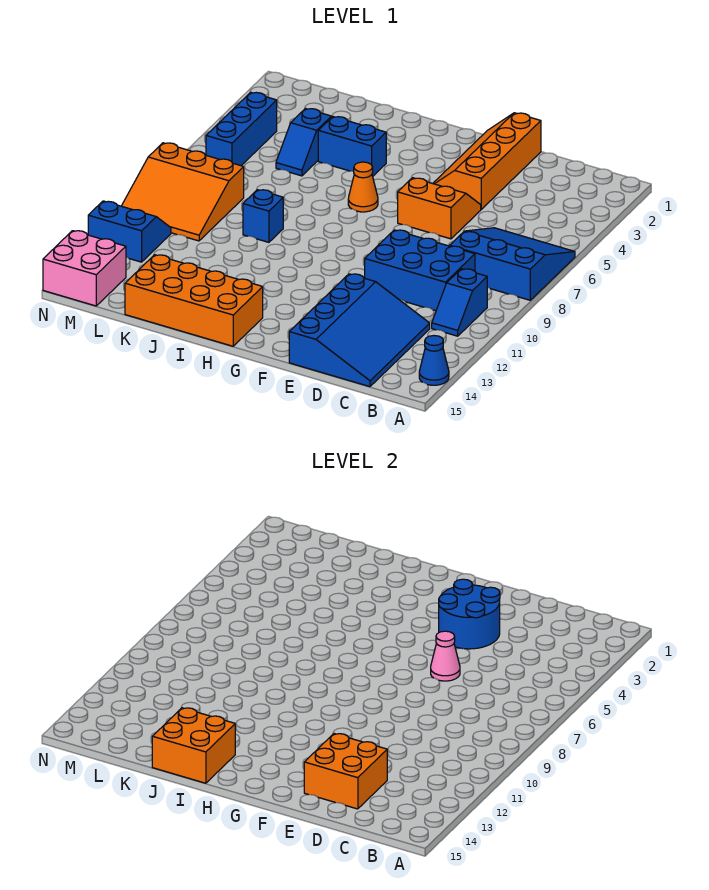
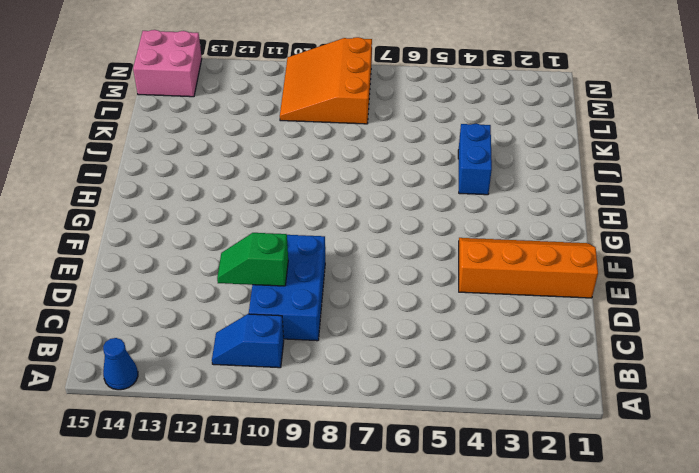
green 1x2 slope [217,233,288,286] -> none
none -> blue 3x3 slope [450,228,575,300]
none -> blue 3x4 slope [289,274,430,387]
none -> orange 2x2 slope [398,178,481,239]

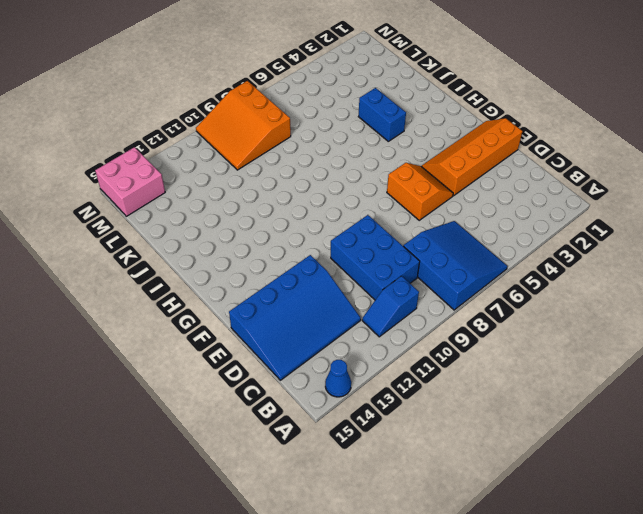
none -> orange 1x1 cone [348,162,378,212]
none -> orange 2x4 brick [125,255,263,346]
none -> blue 1x1 brick [243,190,283,242]

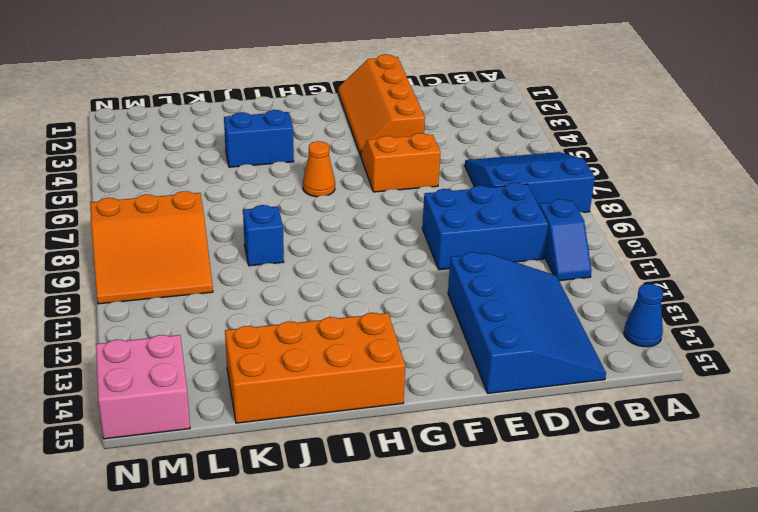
none -> blue 1x2 slope [276,109,331,176]
none -> blue 1x3 brick [206,92,277,166]
none -> blue 2x2 slope [88,201,171,262]

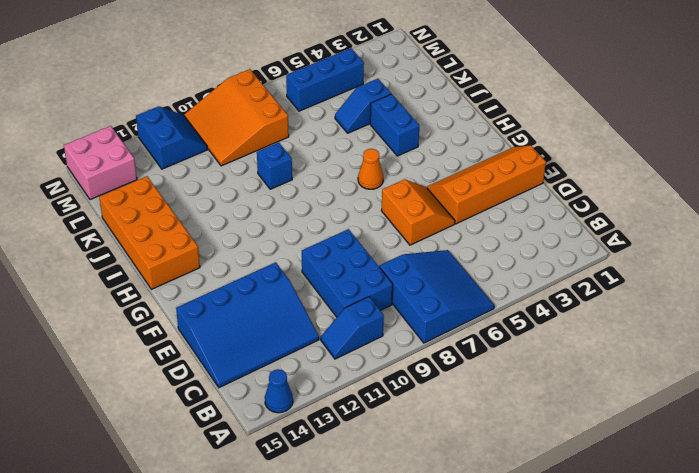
none -> orange 2x2 brick [304,734,387,809]
none -> blue 2x2 round brick [439,579,500,649]
none -> pink 1x1 cone [431,631,460,681]

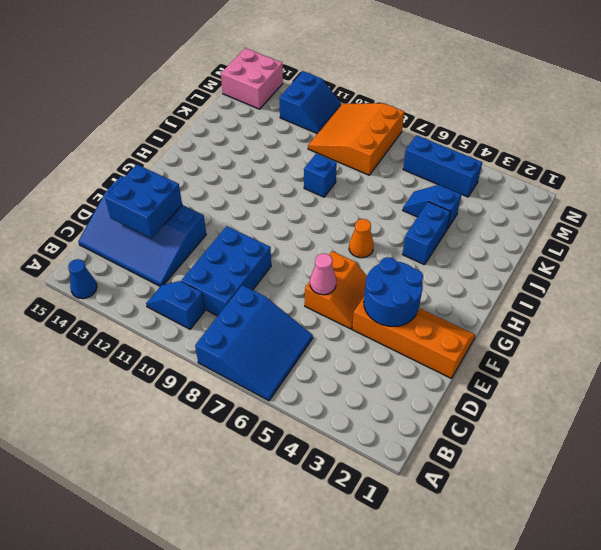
blue 2x2 brick [105,165,182,239] -> orange 2x2 brick [304,734,387,809]
none -> orange 2x4 brick [125,255,263,346]
none -> orange 2x2 brick [152,708,235,783]

